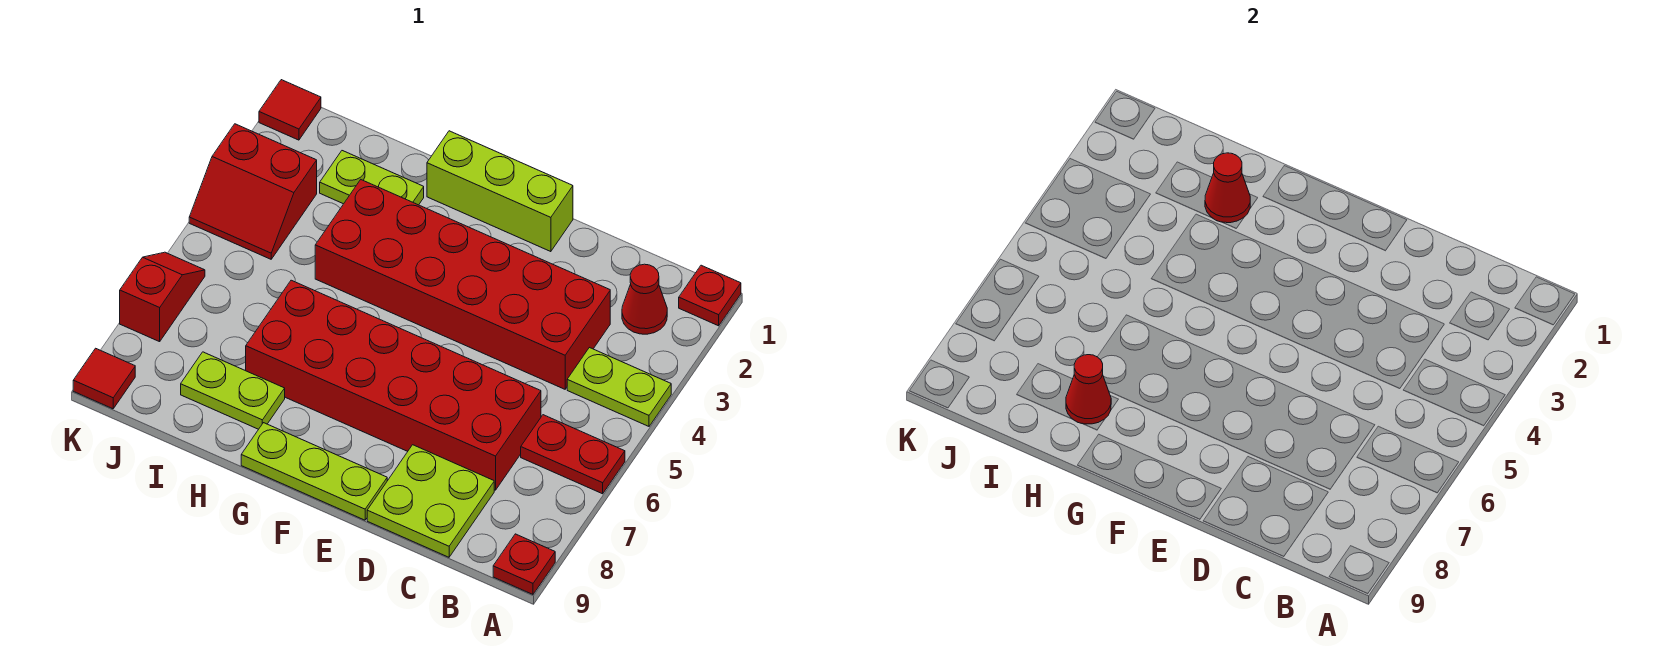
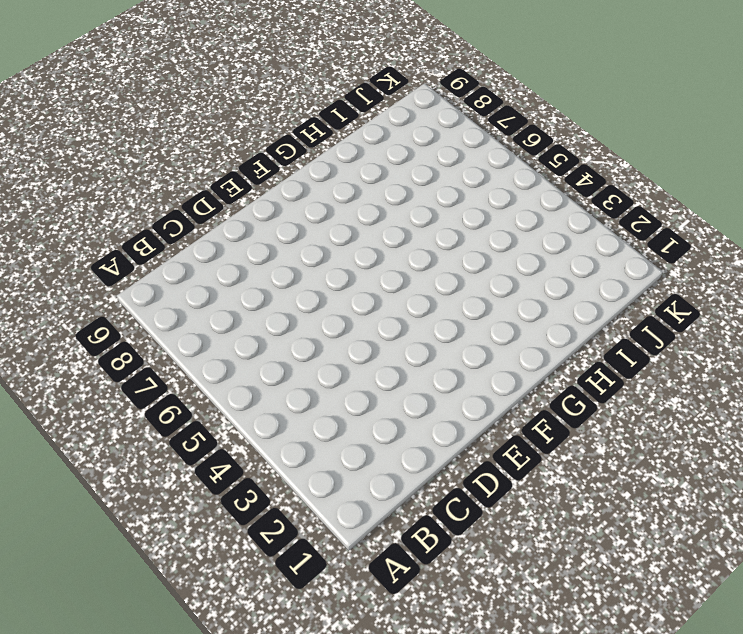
none -> red 1x1 plate [679,265,741,326]
none -> lime 1x2 plate [567,348,671,426]
none -> red 1x2 plate [521,415,625,494]

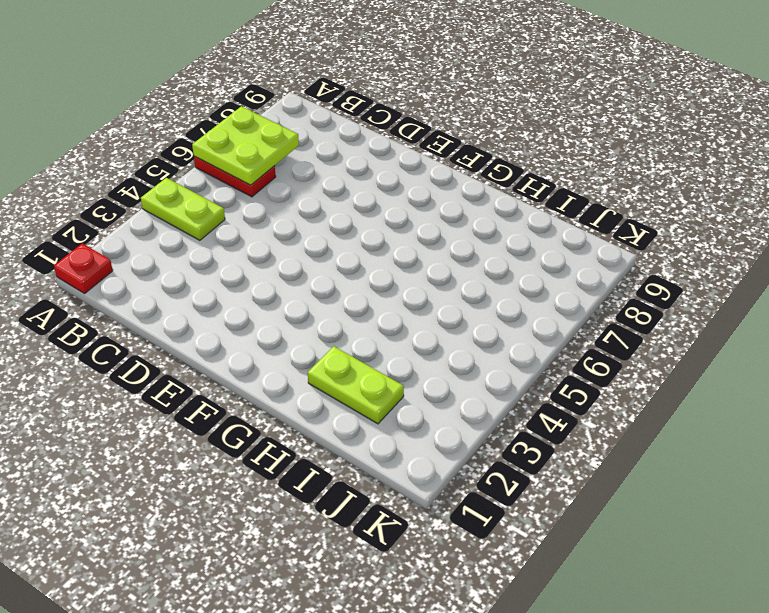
lime 2x2 plate [192,106,299,185] -> lime 2x2 plate moved to [367,445,494,557]
none -> red 1x1 plate [493,534,555,594]
none -> red 1x1 cone [622,264,667,334]
none -> red 2x6 brick [315,180,610,389]

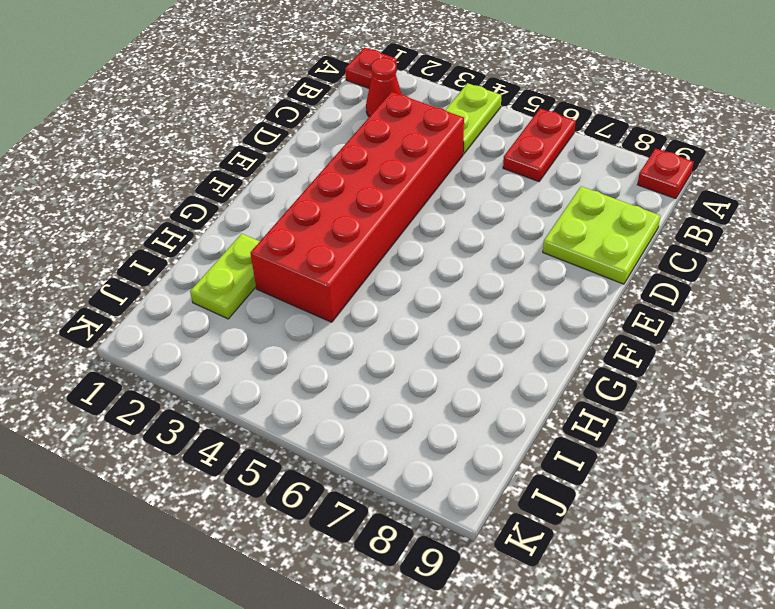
none -> red 2x6 brick [246,280,541,490]
none -> lime 1x3 brick [427,131,573,252]
none -> lime 1x3 plate [241,423,387,520]

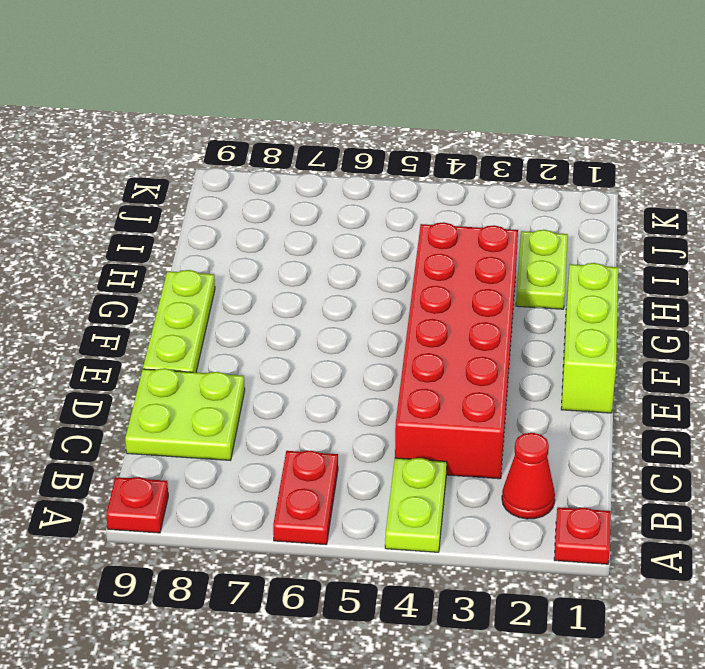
none -> red 2x6 brick [246,280,541,490]
none -> lime 1x2 plate [181,352,285,429]
none -> red 2x2 slope [189,124,317,259]

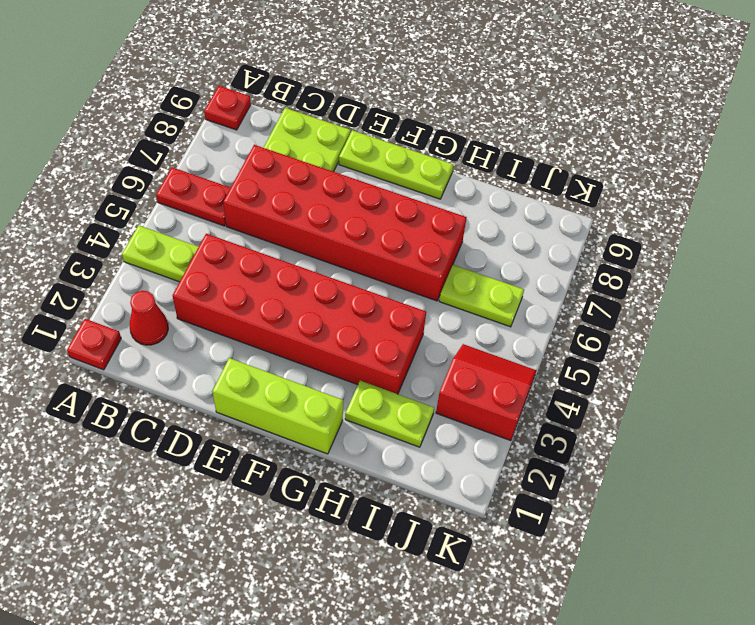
lime 1x2 plate [439,265,524,327] -> lime 1x2 plate moved to [181,352,285,429]
none -> red 1x1 tile [259,80,321,140]
none -> red 1x2 slope [120,252,205,342]
none -> red 1x1 tile [73,348,135,409]

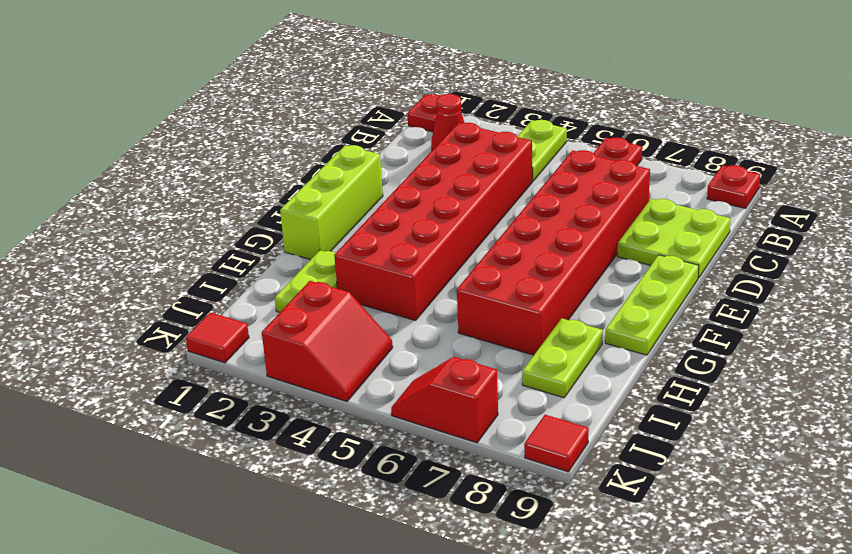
none -> red 1x1 cone [1205,153,1250,223]
none -> red 1x1 cone [1066,355,1111,424]

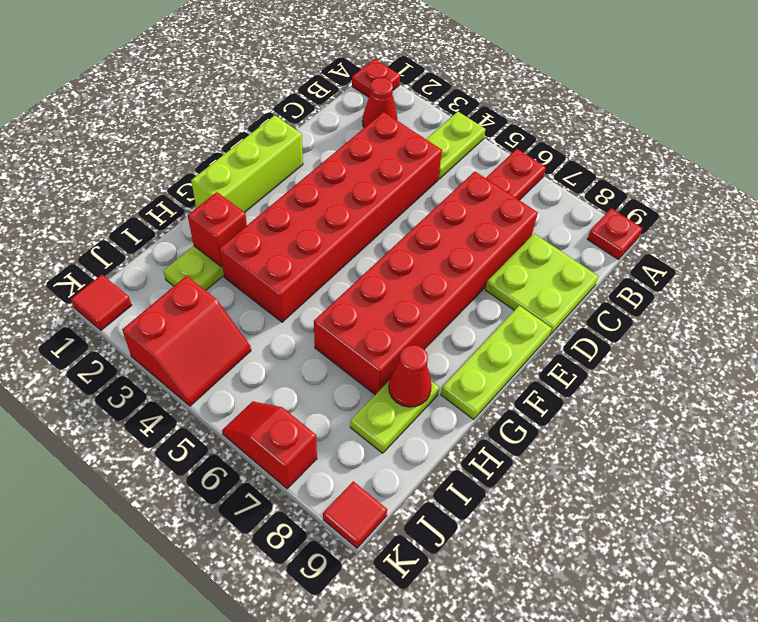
red 1x1 brick [188,192,247,267] -> red 1x1 cone [1205,153,1250,223]

